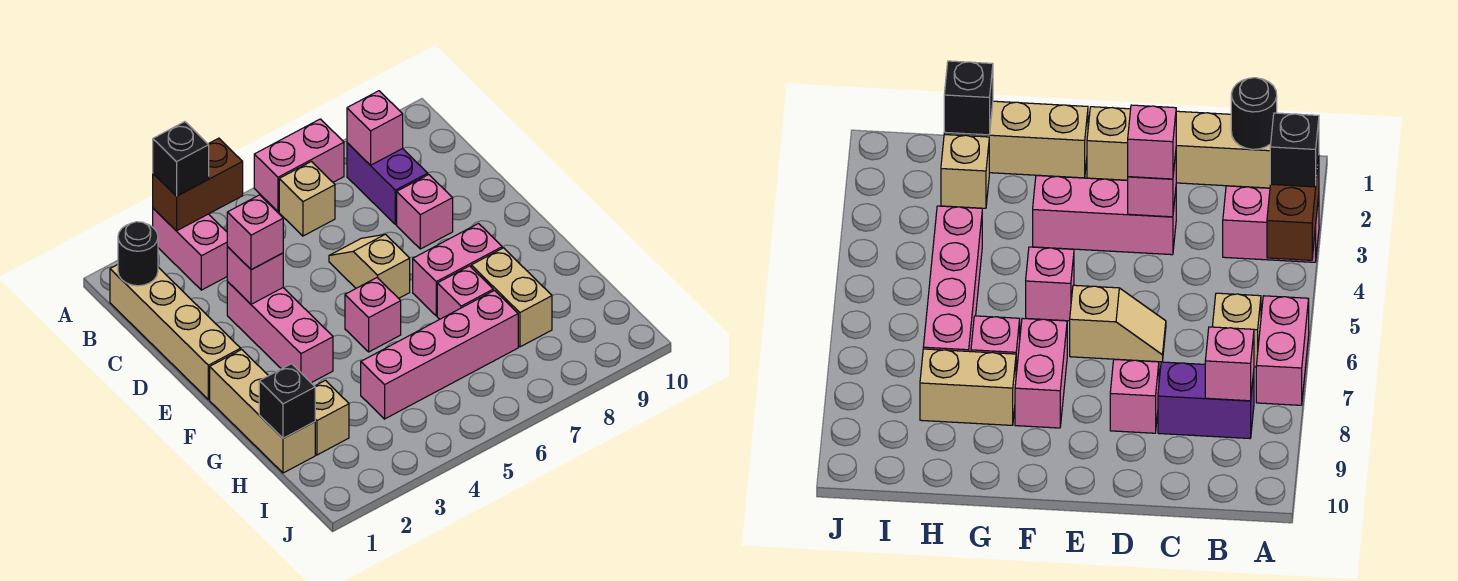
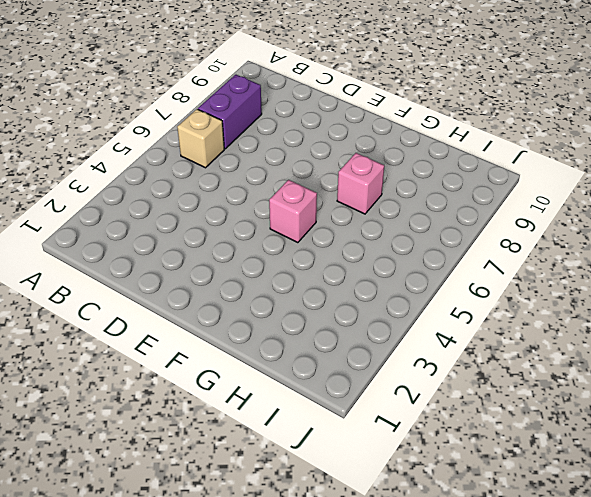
purple 1x2 brick [198,75,262,149] -> purple 1x2 brick turned to [347,143,428,225]
none -> pink 1x2 brick [153,208,228,290]
none -> pink 1x2 brick [254,119,344,212]
none -> tan 1x4 brick [110,265,241,400]

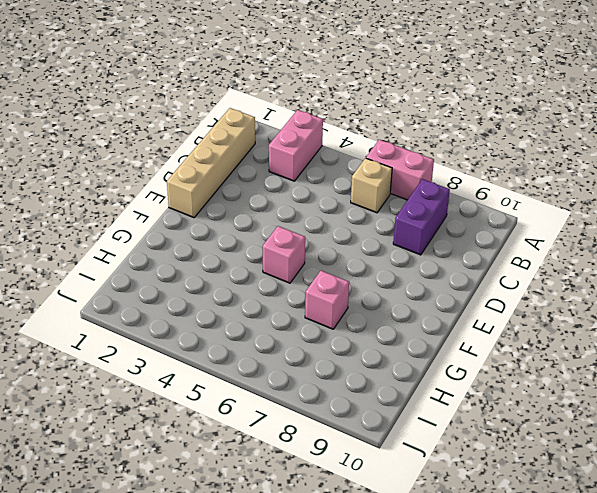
none -> pink 1x3 brick [227,282,333,383]
none -> tan 1x2 slope [329,234,410,298]
none -> pink 1x1 brick [397,175,453,249]

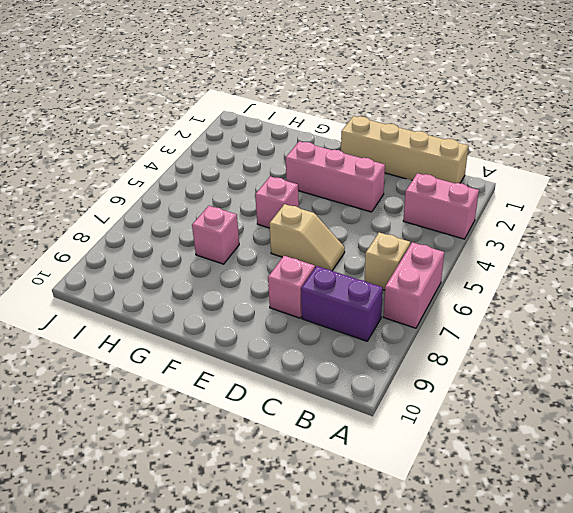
none -> tan 1x3 brick [210,350,315,473]
none -> pink 1x2 brick [413,224,502,316]
none -> tan 1x2 brick [471,248,552,347]

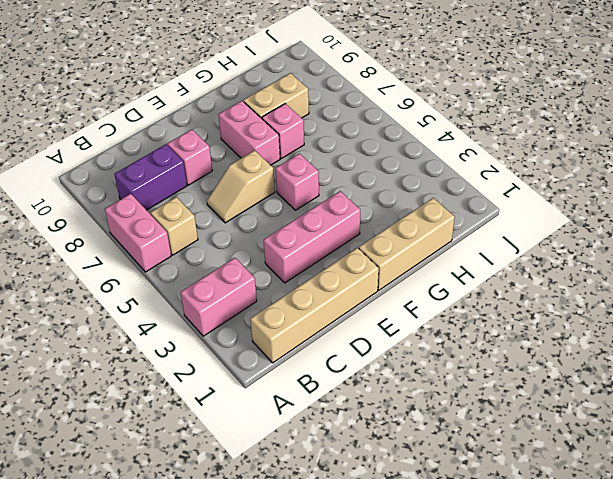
none -> tan 1x1 brick [315,380,349,455]
none -> pink 1x4 brick [361,290,518,419]
none -> brown 1x2 brick [153,138,243,231]

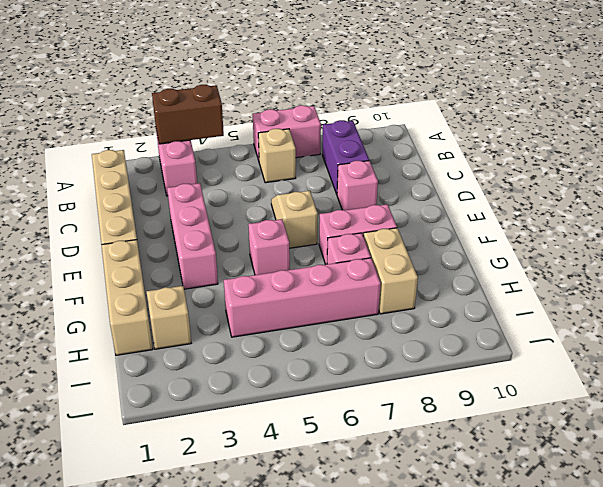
none -> black 1x1 round brick [118,222,158,286]
none -> pink 1x1 brick [347,91,403,165]
none -> pink 1x1 brick [227,247,283,304]

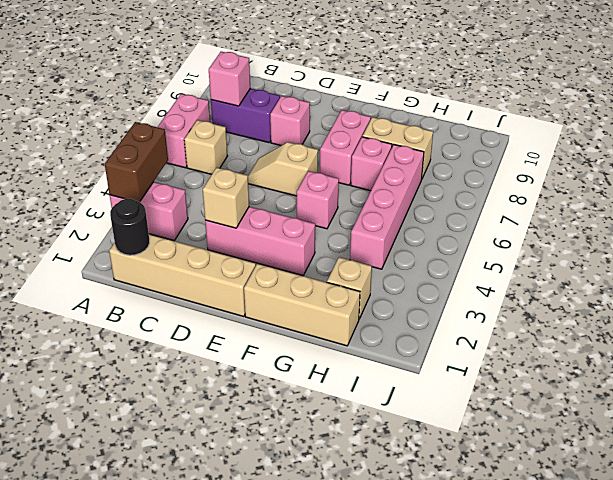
tan 1x1 brick [203,168,249,228] -> pink 1x1 brick [227,247,283,304]
none -> black 1x1 brick [259,364,315,438]
none -> black 1x1 brick [153,122,209,196]
none -> pink 1x1 brick [227,195,283,270]

